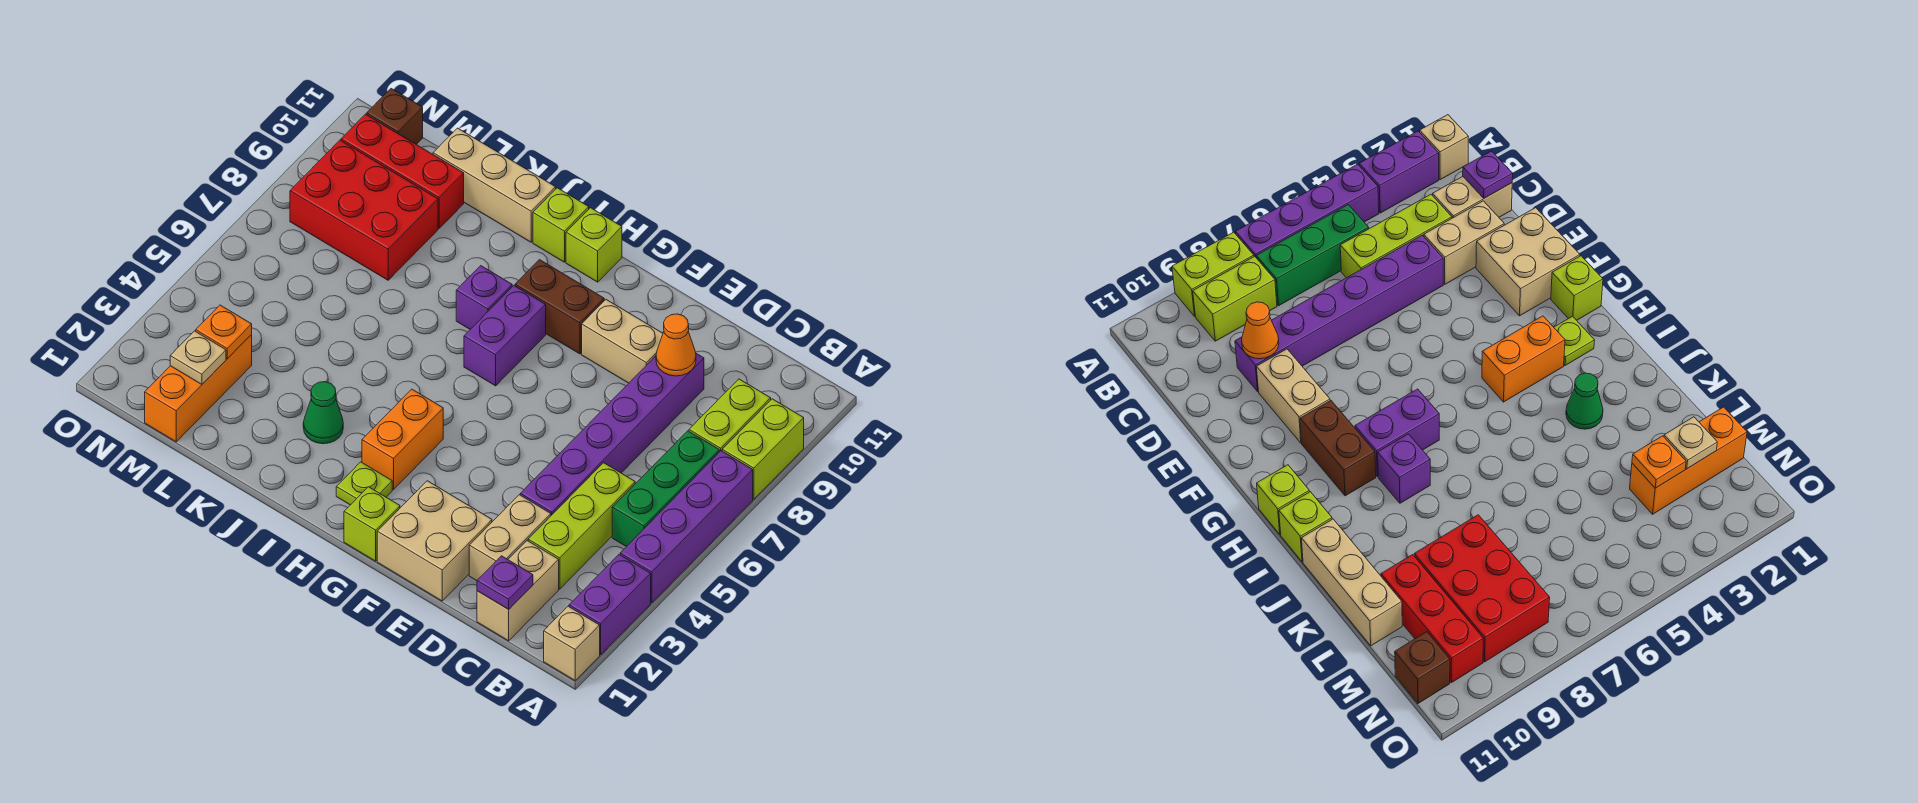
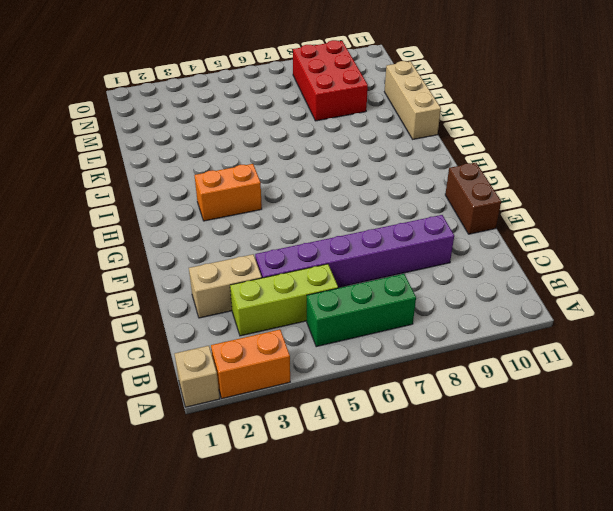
orange 1x2 brick [211,330,290,398] -> purple 1x2 brick [569,555,651,655]
brown 1x2 brick [445,163,501,234] -> brown 1x2 brick moved to [515,260,604,354]
none -> purple 1x4 brick [620,451,753,603]
none -> lime 1x2 brick [722,399,804,499]
none -> lime 1x2 brick [689,379,771,452]
none -> tan 1x2 brick [477,541,559,641]

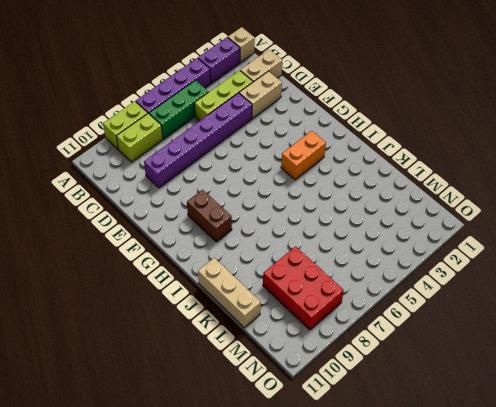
none -> tan 2x2 brick [377,481,492,601]
none -> tan 1x2 brick [582,300,663,383]
none -> lime 1x1 brick [344,487,400,561]
none -> lime 1x1 plate [336,462,392,505]

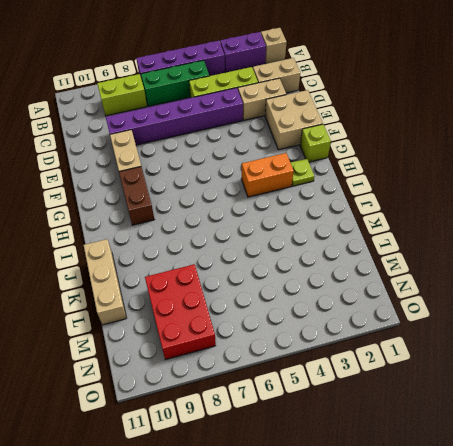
none -> lime 1x2 brick [722,399,804,499]
none -> purple 1x2 brick [464,286,546,386]
none -> lime 1x1 brick [566,208,622,282]
none -> purple 1x1 brick [456,266,512,329]

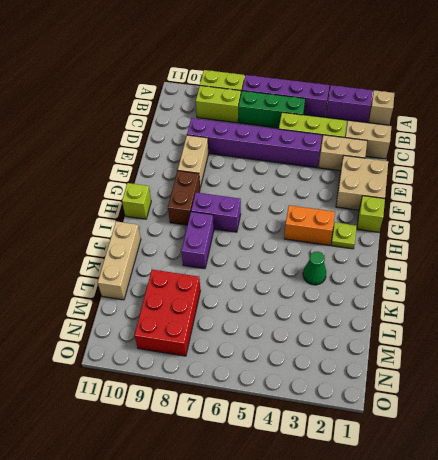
purple 1x2 brick [181,212,214,269] -> purple 1x1 brick [456,266,512,329]
none -> lime 1x1 brick [533,188,589,262]
none -> red 1x3 brick [341,114,464,228]
none -> orange 1x3 brick [145,335,252,442]
none -> brown 1x1 brick [367,89,423,144]

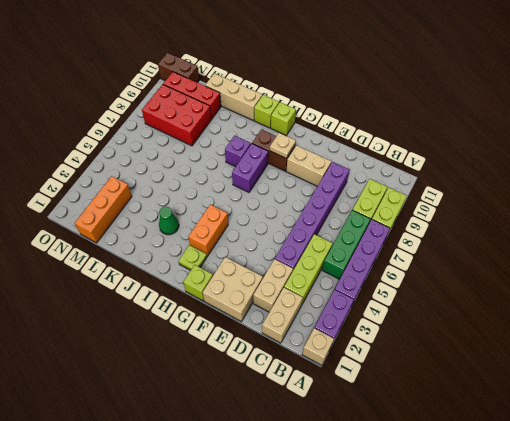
tan 1x1 plate [270,133,296,158] -> tan 1x1 plate moved to [170,331,226,384]
brown 1x2 brick [158,53,199,83] -> brown 1x1 brick [367,89,423,144]
none -> purple 1x1 plate [477,556,533,609]
none -> orange 1x1 cone [656,314,696,376]
none -> orange 1x1 plate [196,305,252,359]

